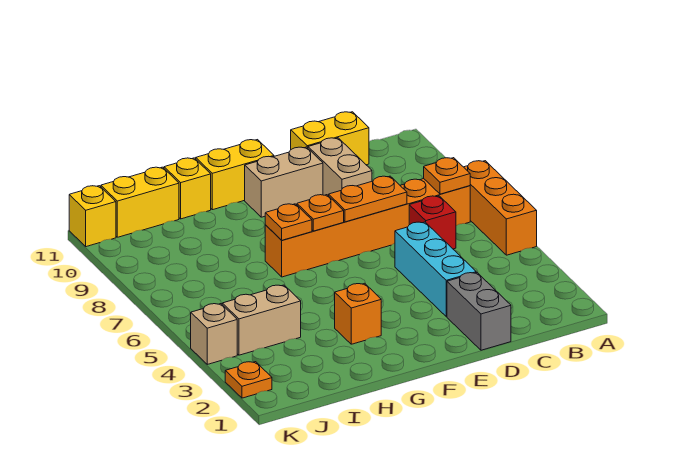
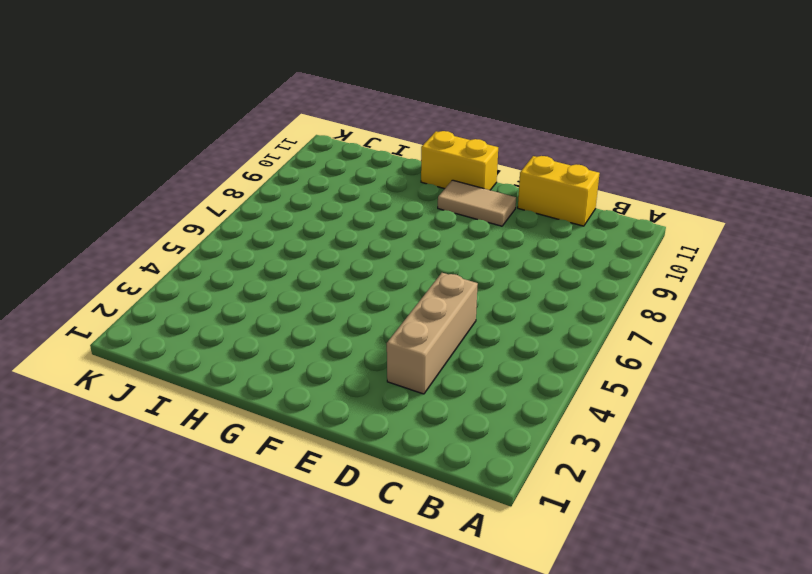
tan 1x3 brick [387,273,478,394] -> cyan 1x3 brick [395,222,476,317]
tan 1x2 tile [438,180,516,226] -> tan 1x2 brick [245,147,323,217]
none -> orange 1x3 brick [464,161,537,255]
none -> orange 1x6 brick [265,179,470,277]
none -> red 1x1 brick [409,196,456,249]

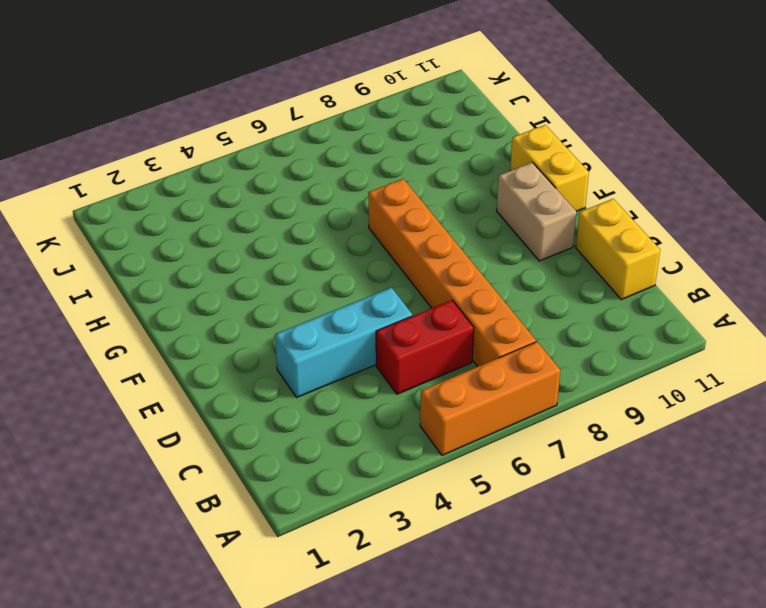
red 1x2 brick [376,300,474,394] -> red 1x1 brick [409,196,456,249]
none -> grey 1x2 brick [447,273,511,350]
none -> tan 1x2 brick [308,138,372,196]
none -> orange 1x1 brick [335,283,381,344]

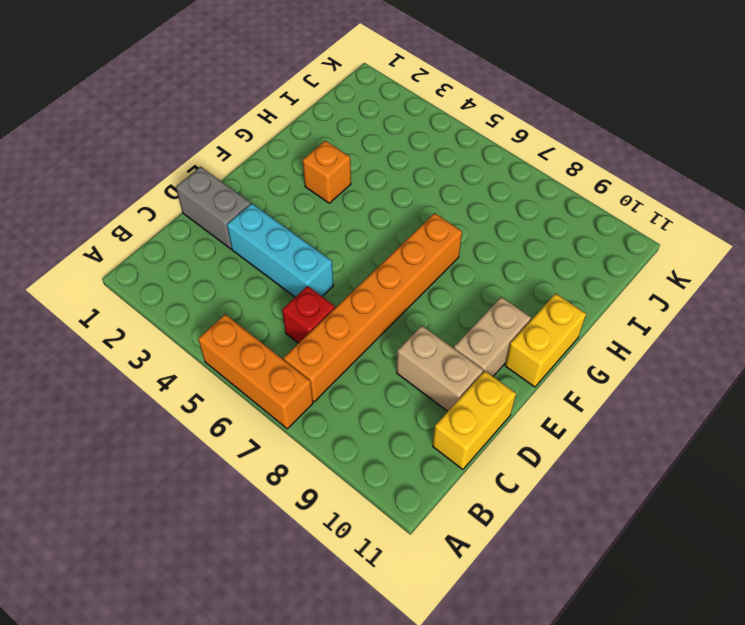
none -> yellow 1x1 brick [164,158,211,219]
none -> tan 1x2 brick [222,285,301,355]
none -> yellow 1x2 brick [101,167,179,237]

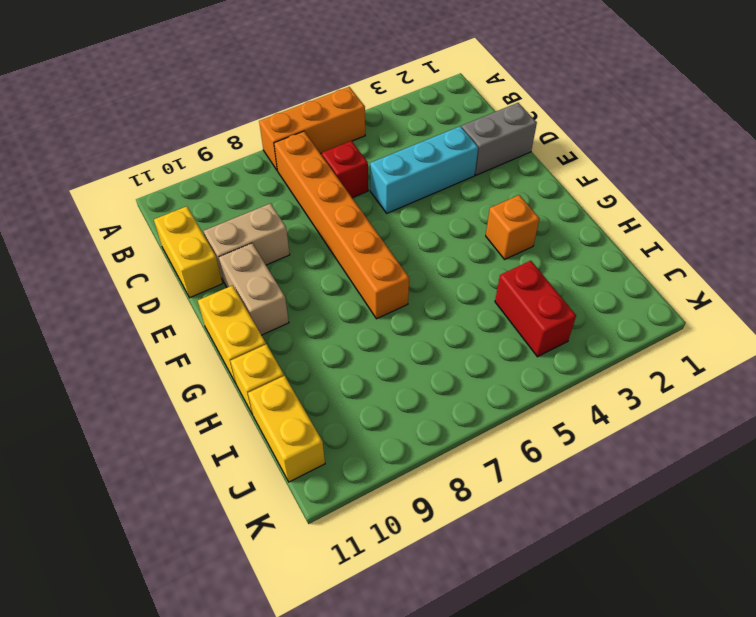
red 1x2 brick [495,261,576,357] -> tan 1x2 brick [222,285,301,355]
none -> orange 1x1 plate [225,362,272,398]
none -> tan 1x1 brick [191,304,237,364]
none -> yellow 1x1 brick [69,186,116,247]

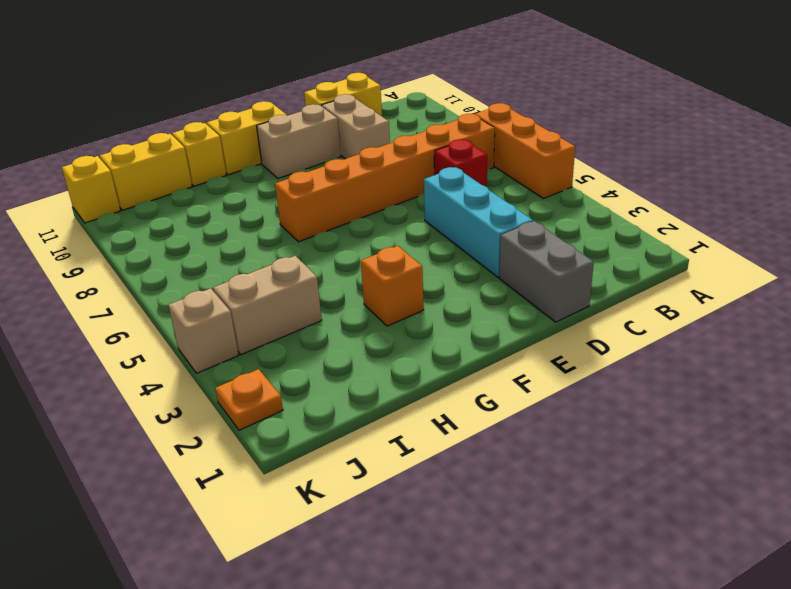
none -> orange 1x1 plate [424,158,470,194]
none -> orange 1x2 plate [329,176,407,222]
none -> orange 1x1 plate [297,195,344,231]

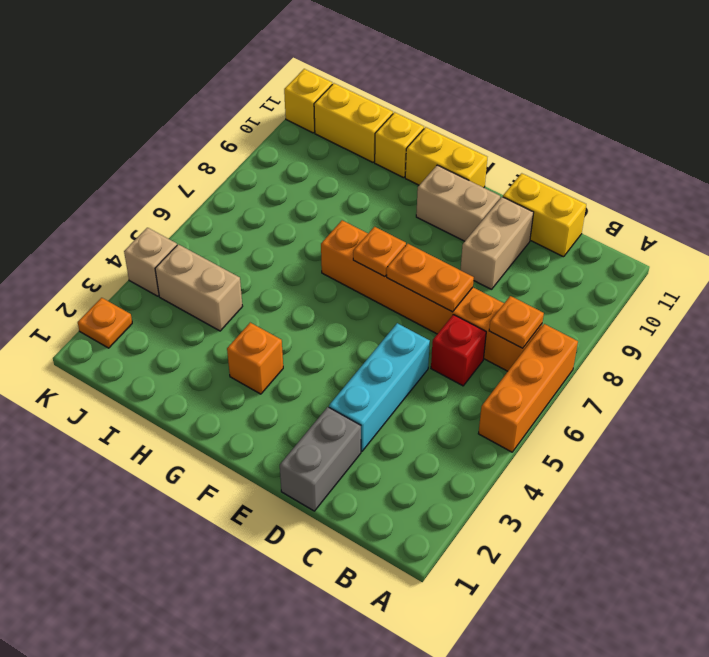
none -> orange 1x1 plate [265,204,312,240]

